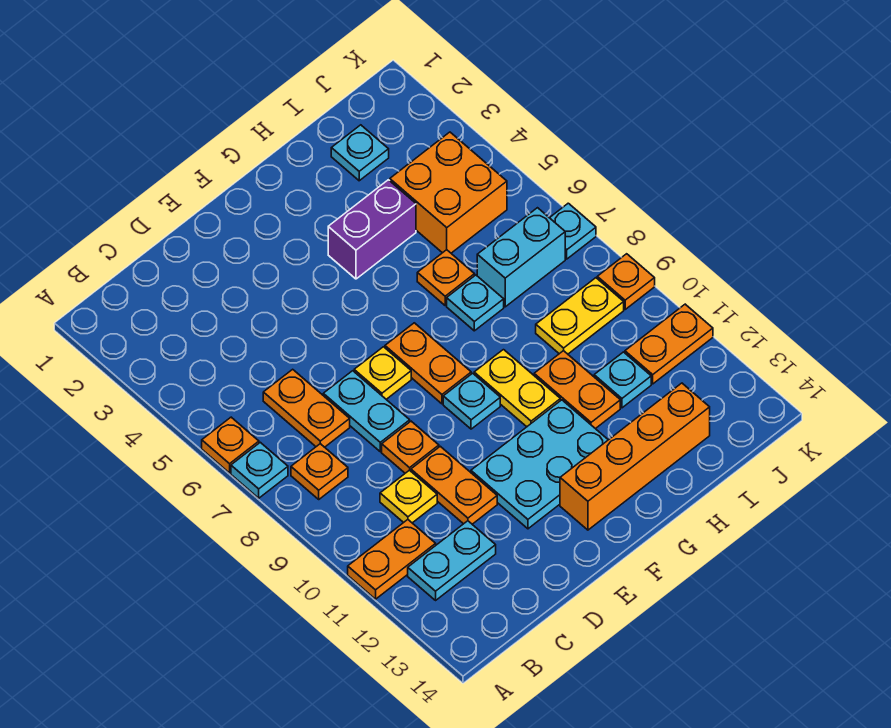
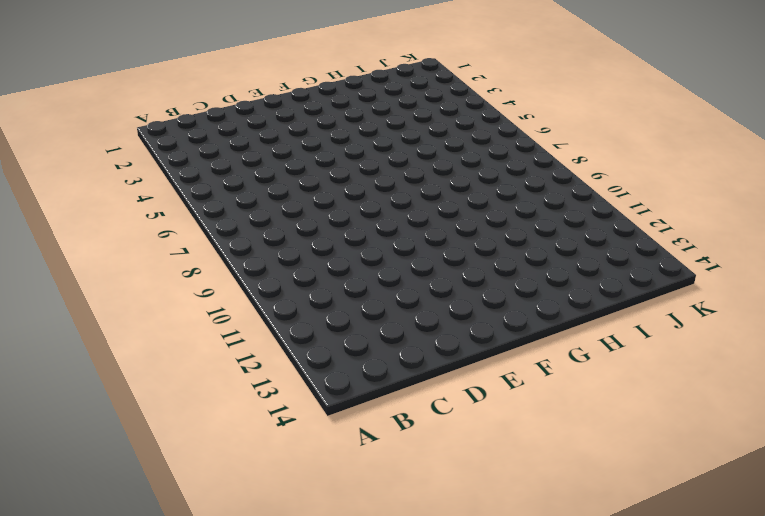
none -> orange 1x1 plate [202,417,259,473]
none -> cyan 1x1 plate [231,442,288,498]
none -> orange 1x2 plate [348,520,436,599]

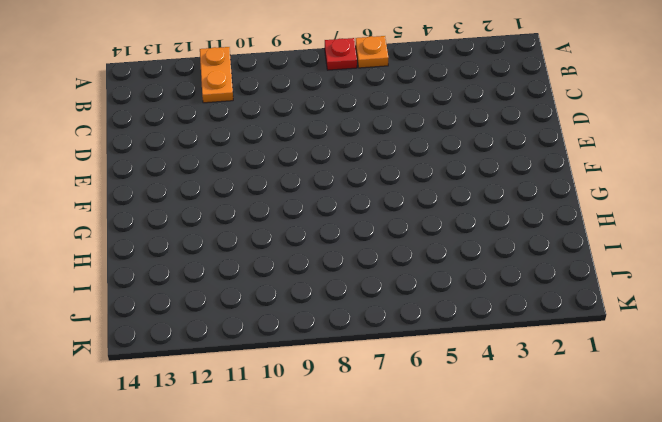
red 1x1 plate [325,38,357,70] -> cyan 1x1 plate [231,442,288,498]
none -> orange 1x1 plate [291,444,348,499]
none -> cyan 1x2 plate [408,521,496,600]
none -> orange 1x2 plate [263,369,350,447]

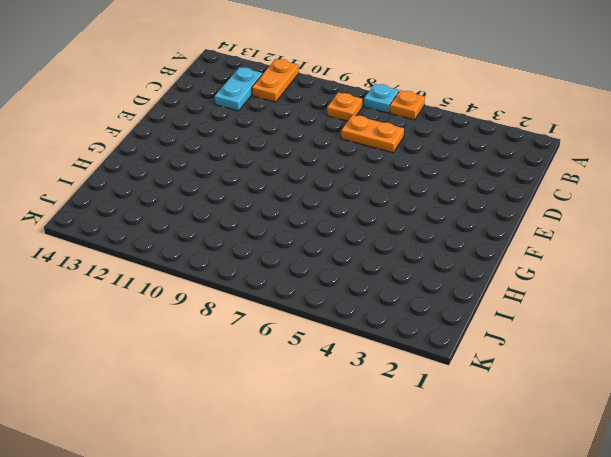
none -> yellow 1x1 plate [380,470,437,523]
none -> cyan 1x2 plate [323,371,410,452]
none -> orange 1x1 plate [382,421,439,473]

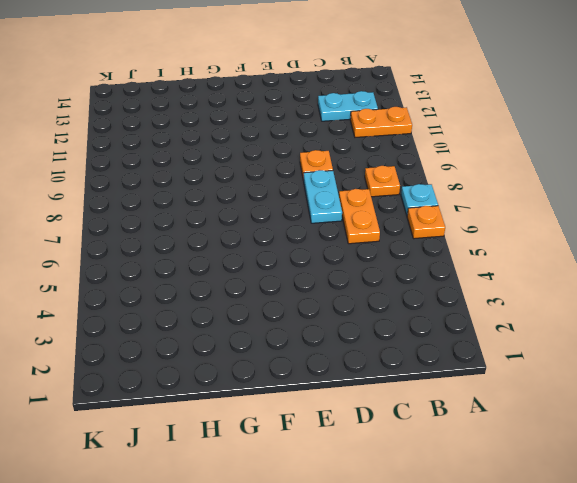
none -> yellow 1x1 plate [380,470,437,523]
none -> orange 1x2 plate [411,446,497,524]
none -> yellow 1x1 plate [354,347,411,399]

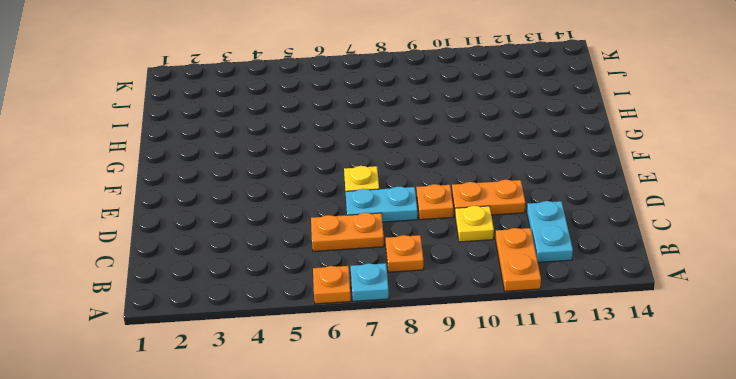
none -> cyan 2x3 plate [471,400,608,529]
none -> orange 1x2 plate [385,323,471,404]
none -> cyan 1x1 plate [443,373,500,429]

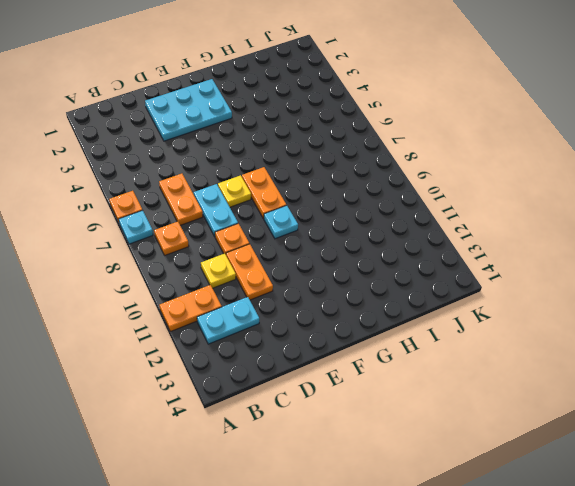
cyan 2x3 plate [145,79,232,141] -> cyan 2x3 plate moved to [471,400,608,529]
none -> orange 1x4 brick [560,383,710,530]
none -> purple 1x2 brick [328,180,416,279]
none -> yellow 1x2 plate [474,350,560,427]

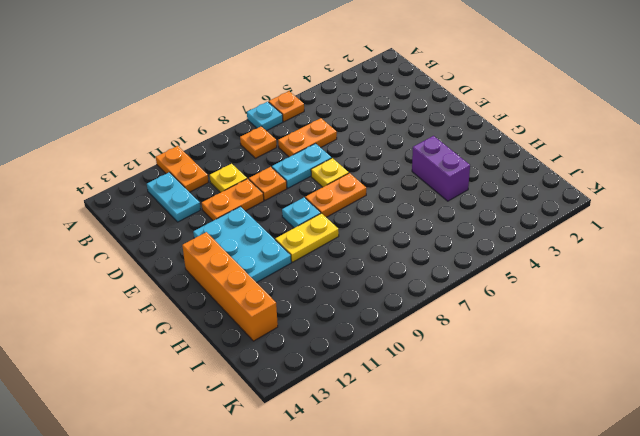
none -> orange 1x1 plate [417,250,475,305]
none -> cyan 1x1 plate [447,275,504,331]
none -> orange 1x2 plate [534,351,620,429]

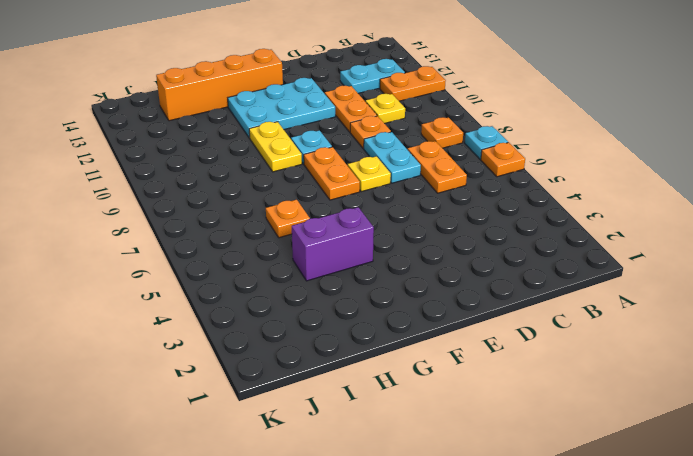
none -> cyan 1x1 plate [447,275,504,331]
none -> orange 1x2 plate [534,351,620,429]
none -> cyan 1x1 plate [331,125,389,181]

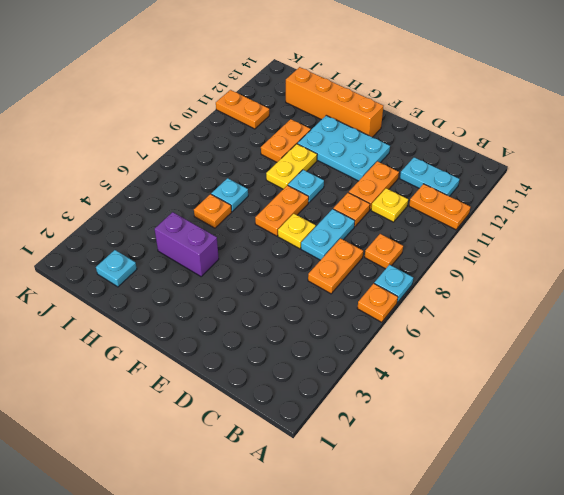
none -> orange 2x2 brick [390,132,507,253]
none -> cyan 1x2 brick [477,208,565,307]
none -> yellow 1x2 plate [536,278,624,354]

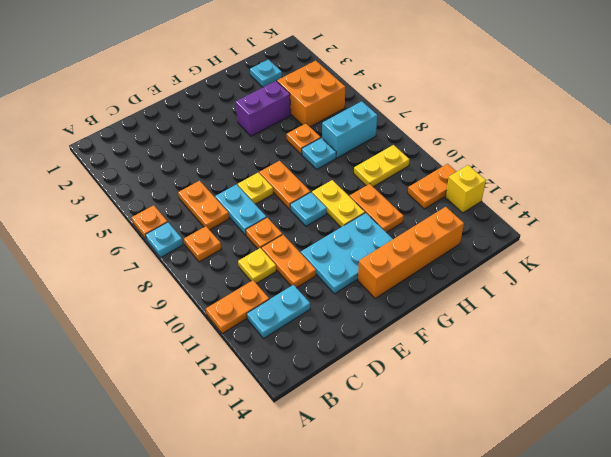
yellow 1x1 brick [445,165,486,213] -> none
none -> cyan 1x1 plate [594,352,651,408]
none -> cyan 1x1 plate [550,203,596,259]
none -> orange 1x1 plate [597,254,655,309]

